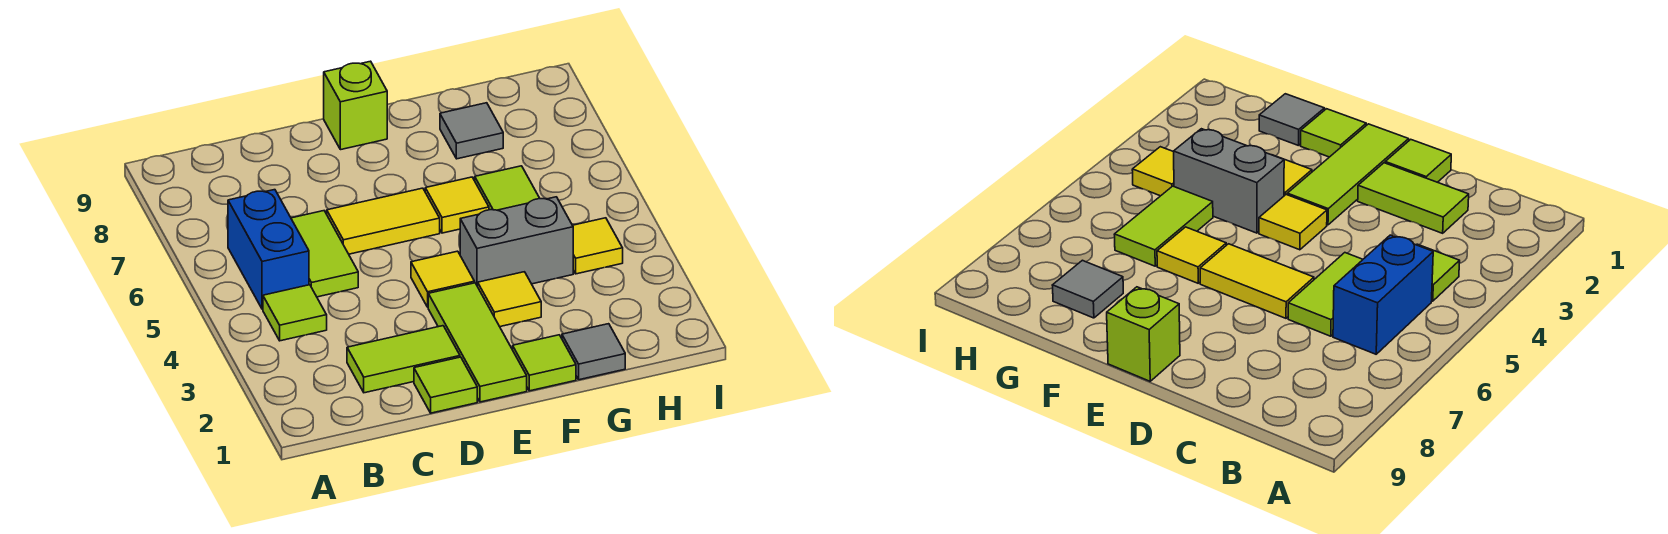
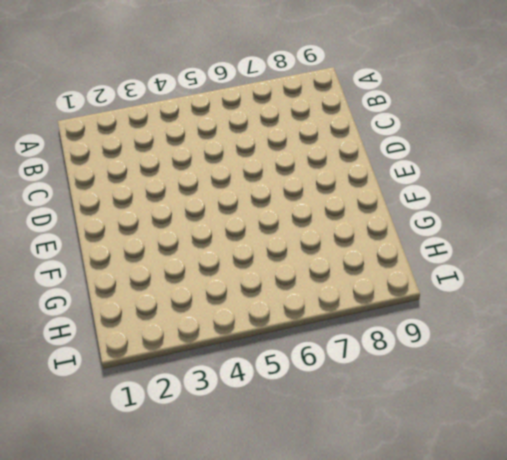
none -> lime 1x1 tile [263,285,327,341]
none -> blue 1x2 brick [228,190,309,309]
none -> lime 1x2 tile [347,326,460,393]

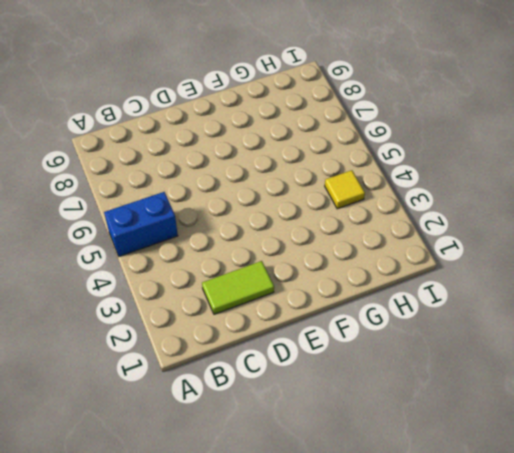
blue 1x2 brick [104,192,178,256] -> blue 1x2 brick turned to [228,190,309,309]
none -> lime 1x1 tile [263,285,327,341]
none -> lime 1x2 tile [291,211,358,297]
none -> lime 1x1 tile [414,357,477,413]

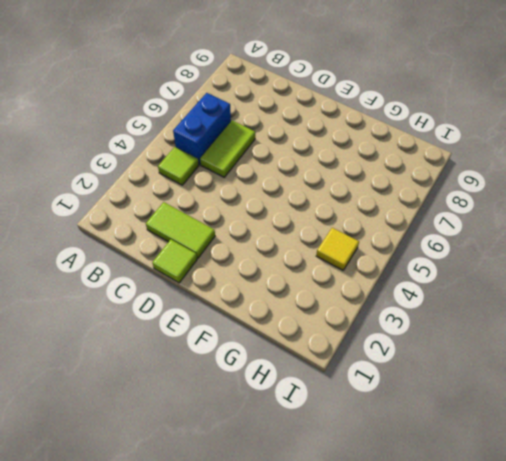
none -> yellow 1x2 tile [327,188,440,254]
none -> lime 1x3 tile [428,283,527,402]
none -> yellow 1x1 tile [411,251,475,307]

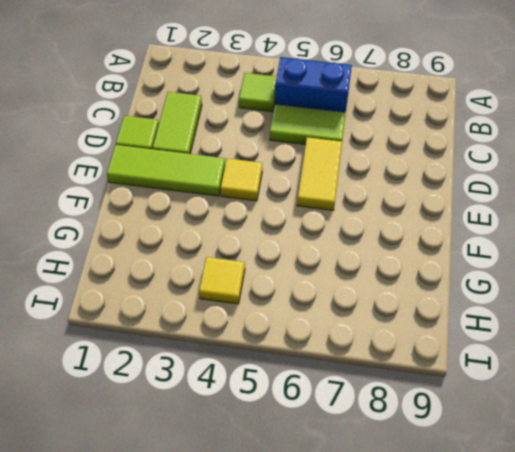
none -> lime 1x1 brick [324,61,387,150]
none -> lime 1x1 tile [513,335,576,391]
none -> yellow 1x1 tile [478,272,541,327]

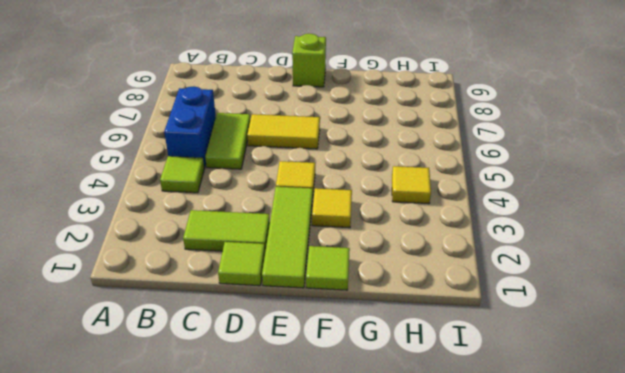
none -> grey 1x2 brick [460,197,573,286]
none -> yellow 1x1 tile [425,177,489,233]
none -> grey 1x1 tile [562,324,625,380]

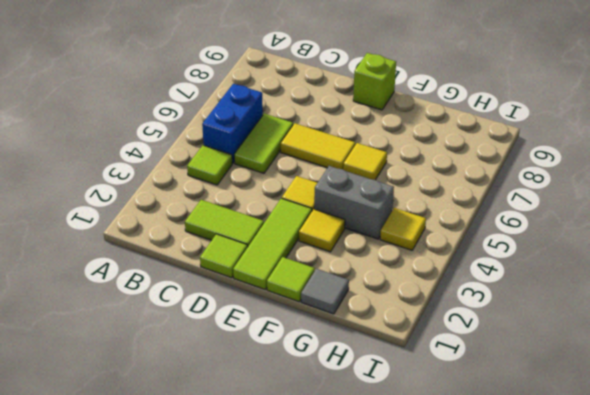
none -> lime 1x2 tile [475,166,540,210]
none -> grey 1x1 tile [440,103,503,159]

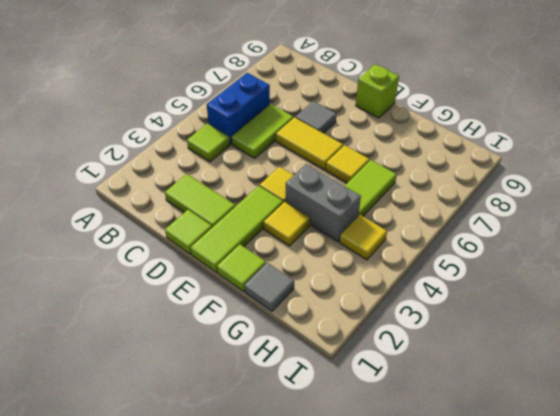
grey 1x1 tile [296,101,337,133] -> grey 1x1 tile moved to [440,103,503,159]

